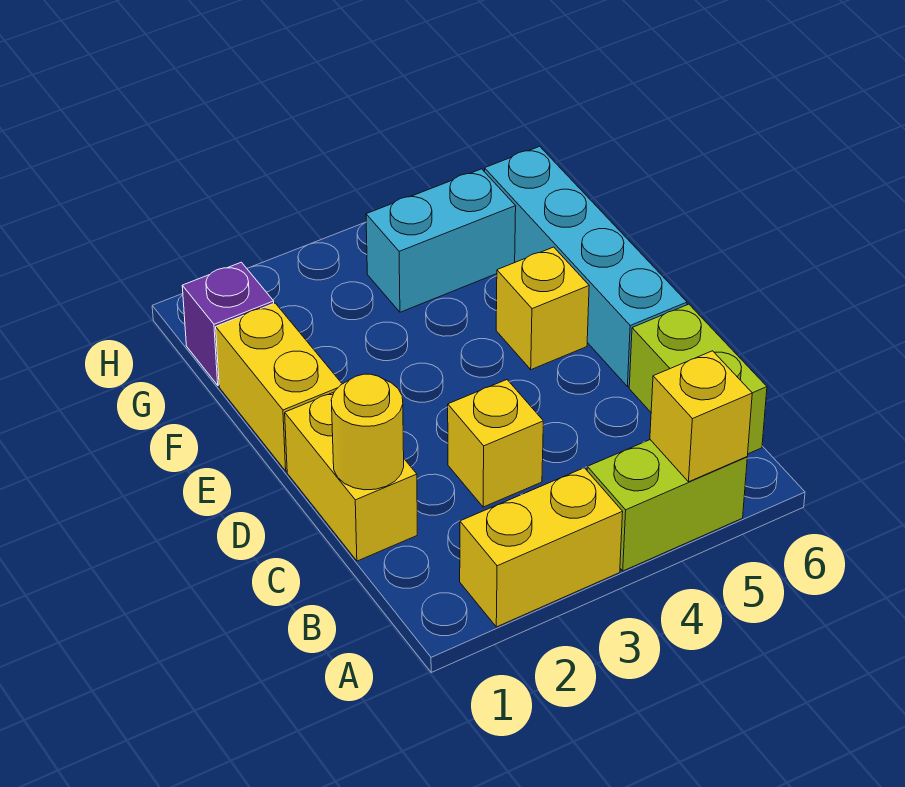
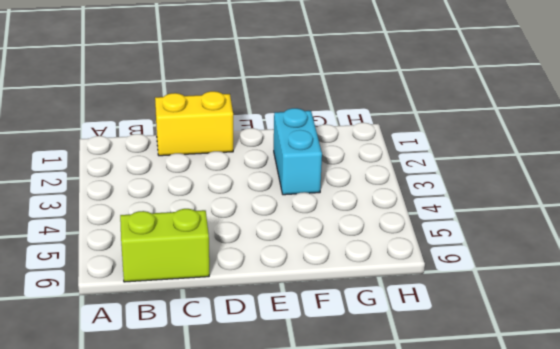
cyan 1x2 brick [274,108,322,195] -> cyan 1x2 brick moved to [366,169,516,312]
none -> yellow 1x2 brick [460,468,623,627]
none -> lime 1x2 brick [587,440,747,571]
none -> yellow 1x1 brick [448,380,543,507]

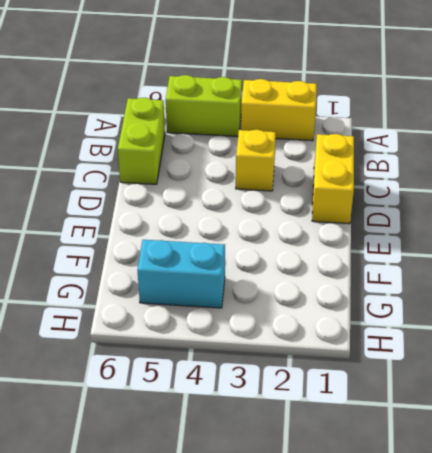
none -> cyan 1x4 brick [484,146,687,386]
none -> yellow 1x2 brick [216,303,342,471]
none -> yellow 1x1 brick [496,247,589,370]

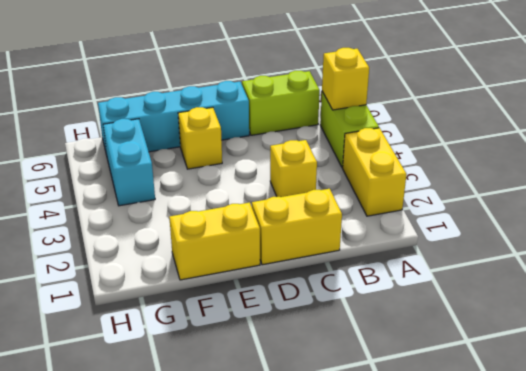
none -> purple 1x1 brick [182,262,274,385]
none -> yellow 1x1 round brick [331,374,404,490]

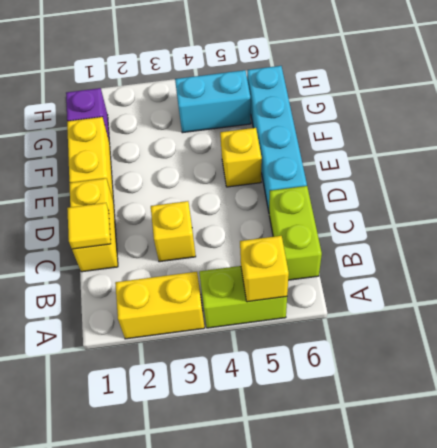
yellow 1x1 tile [67,203,111,249] -> yellow 1x1 round brick [331,374,404,490]

